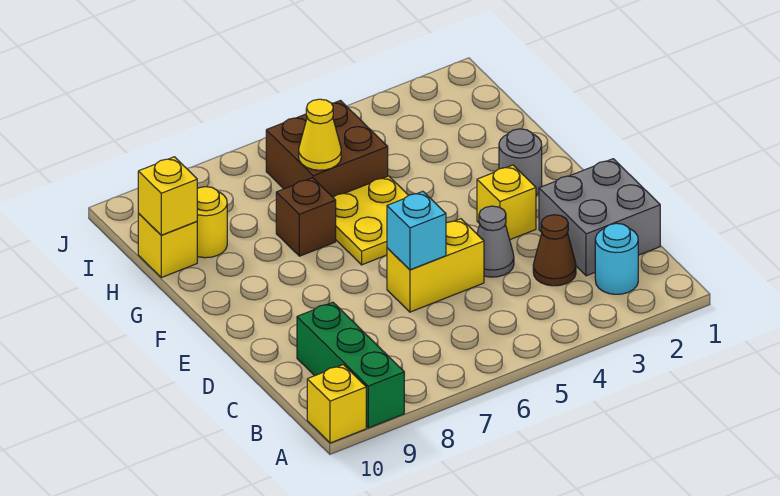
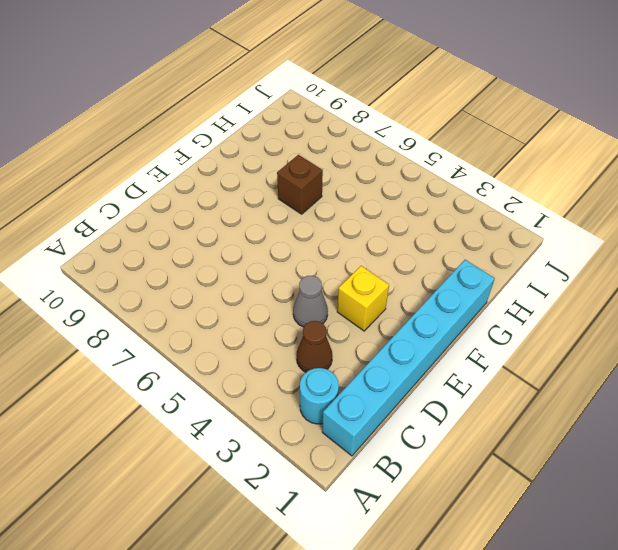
cyan 1x6 brick [322,260,495,456] -> grey 2x2 brick [539,159,660,276]
none -> green 1x3 brick [297,302,404,428]
none -> yellow 1x1 brick [307,365,366,443]
none -> yellow 1x2 brick [387,219,484,312]

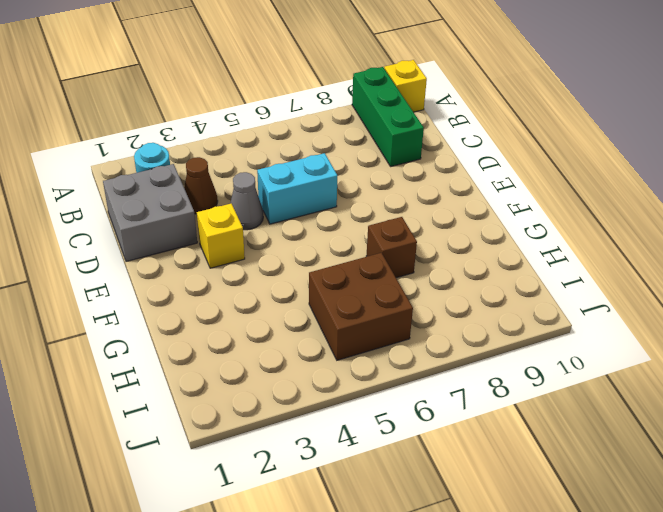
cyan 1x2 brick [257,153,338,224] -> yellow 1x2 brick [387,219,484,312]
none -> grey 1x1 round brick [499,129,542,195]
none -> yellow 2x2 plate [333,176,408,265]
none -> yellow 1x1 round brick [197,187,227,258]

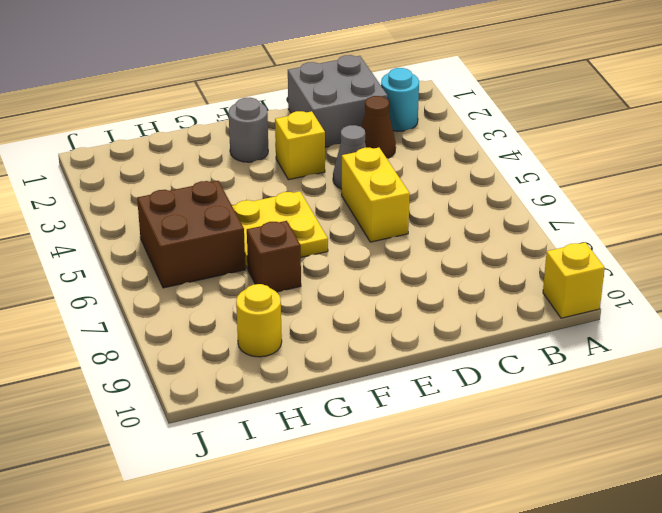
none -> green 1x3 brick [297,302,404,428]
none -> yellow 1x1 brick [138,214,197,277]
none -> cyan 1x1 brick [387,191,446,270]

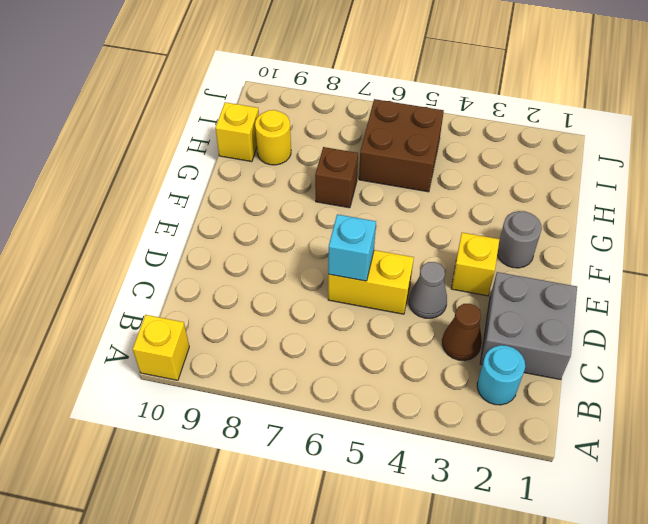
none -> green 1x3 brick [297,302,404,428]
none -> yellow 2x2 plate [333,176,408,265]
none -> yellow 1x1 cone [299,99,341,170]

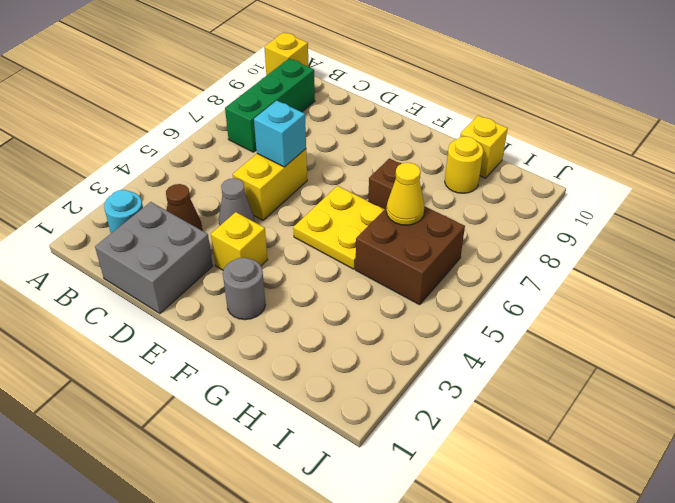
green 1x3 brick [225,59,315,152] -> green 1x3 brick turned to [297,302,404,428]
none -> yellow 1x1 brick [138,157,197,235]

